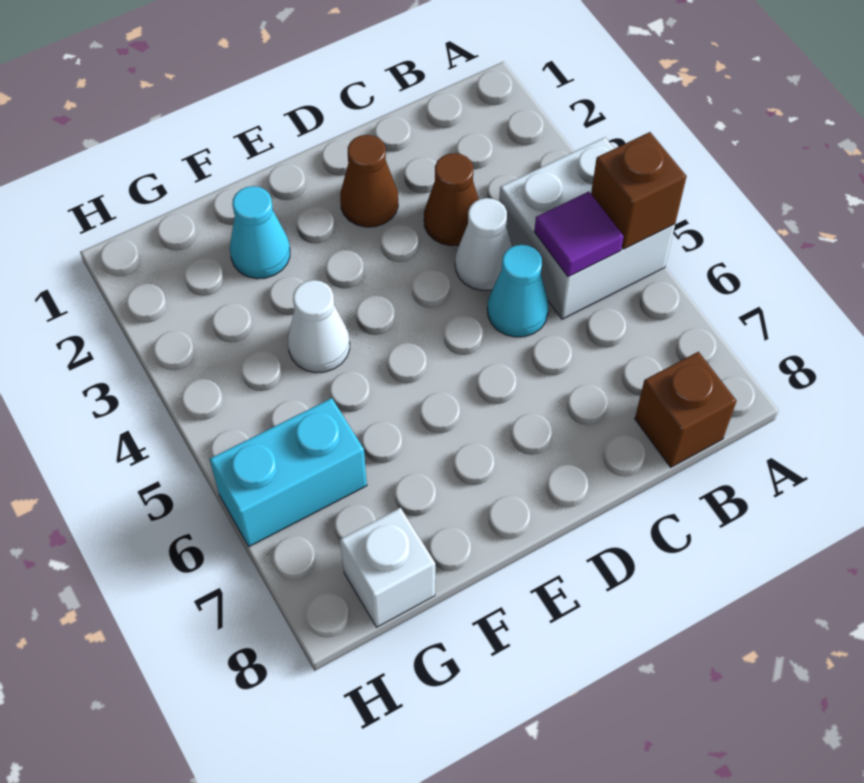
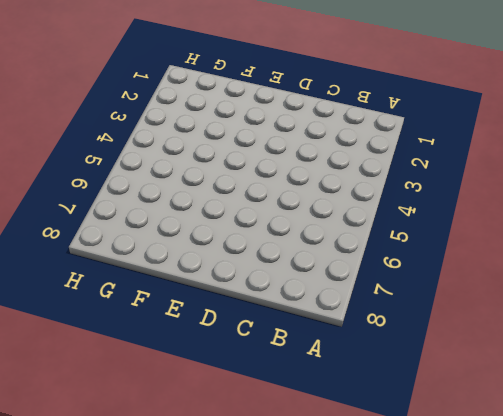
none -> white 2x2 brick [499,137,675,319]
none -> brown 1x1 brick [635,352,737,467]
none -> brown 1x1 cone [424,153,479,246]

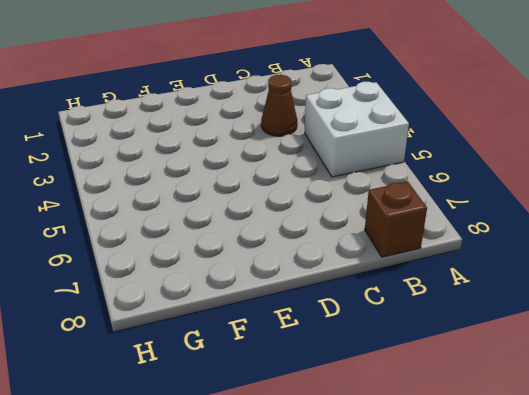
none -> white 1x1 cone [455,198,512,291]
none -> cyan 1x1 cone [487,245,549,337]
none -> brown 1x1 cone [340,135,398,227]

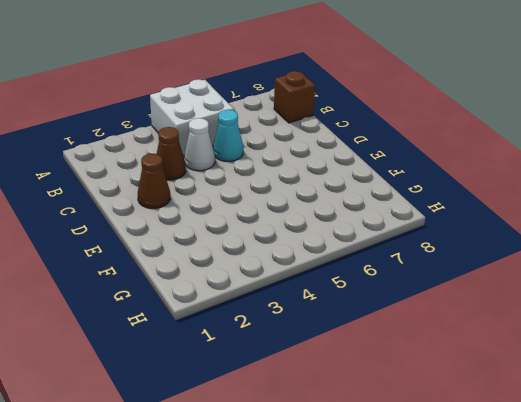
none -> cyan 1x1 cone [230,186,290,279]
none -> white 1x1 cone [288,280,350,373]
none -> cyan 1x2 brick [209,398,367,547]

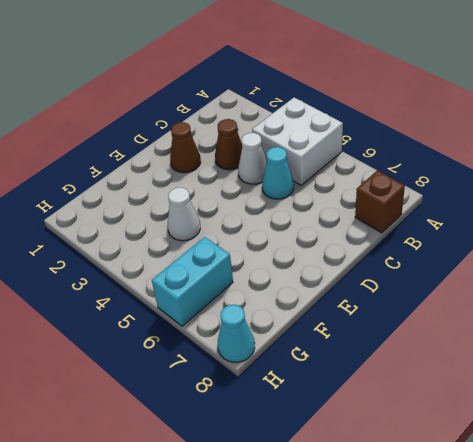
cyan 1x1 cone [218,305,255,362] -> cyan 1x1 cone moved to [230,186,290,279]
none -> white 1x1 brick [340,508,435,627]
none -> brown 1x1 brick [591,132,687,249]
none -> purple 1x1 tile [534,192,624,277]

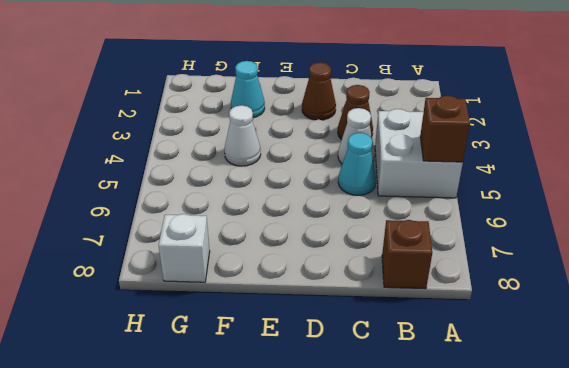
none -> cyan 1x2 brick [209,398,367,547]
none -> purple 1x1 tile [534,192,624,277]

